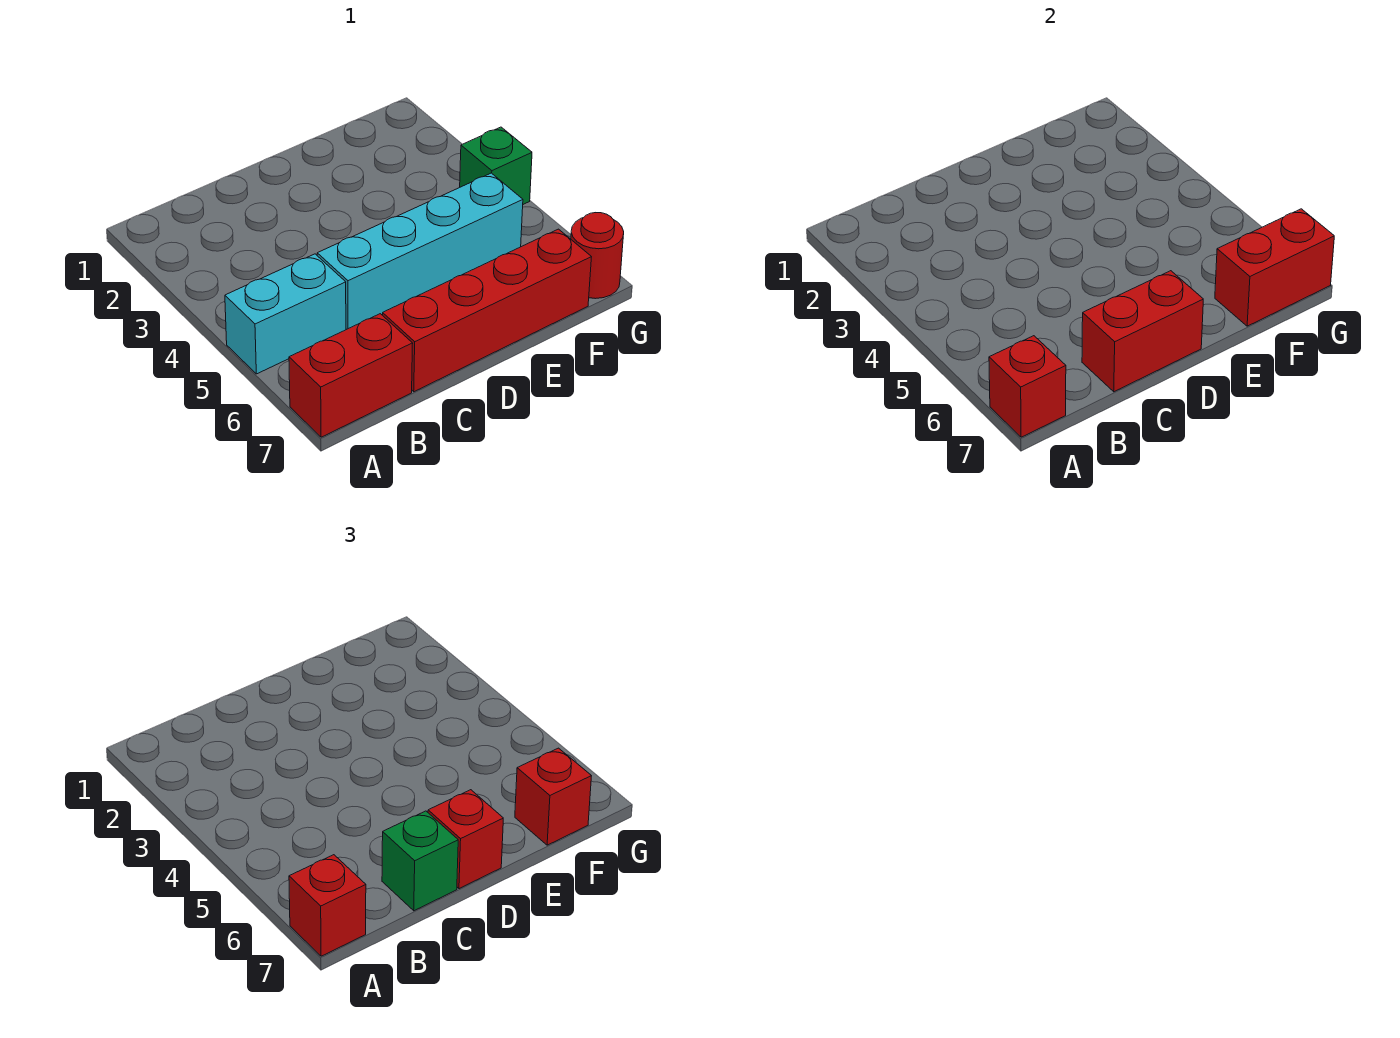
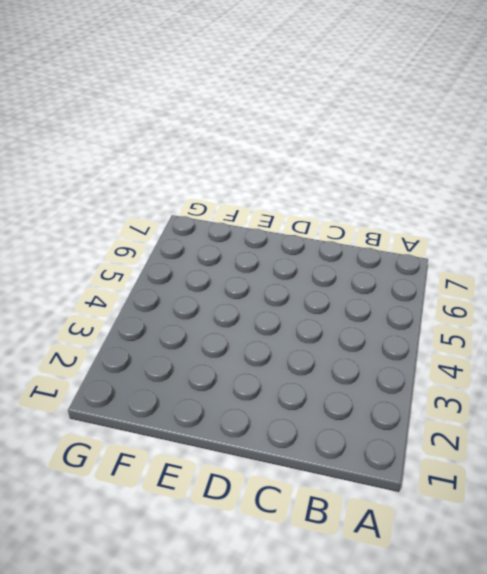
none -> cyan 1x2 brick [225,254,346,374]
none -> red 1x2 brick [289,314,413,437]
none -> cyan 1x4 brick [317,173,523,329]

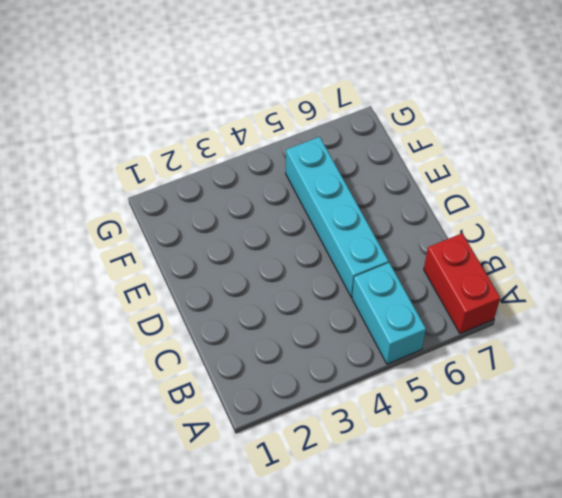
none -> red 1x4 brick [383,229,591,392]
none -> green 1x1 brick [460,127,532,204]
none -> red 1x1 round brick [571,213,624,299]

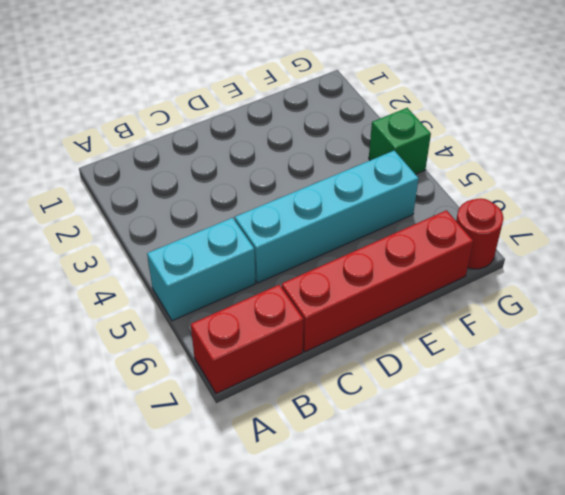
none -> red 1x1 brick [989,336,1066,437]
none -> red 1x2 brick [1082,271,1203,392]
none -> red 1x2 brick [1215,209,1334,326]

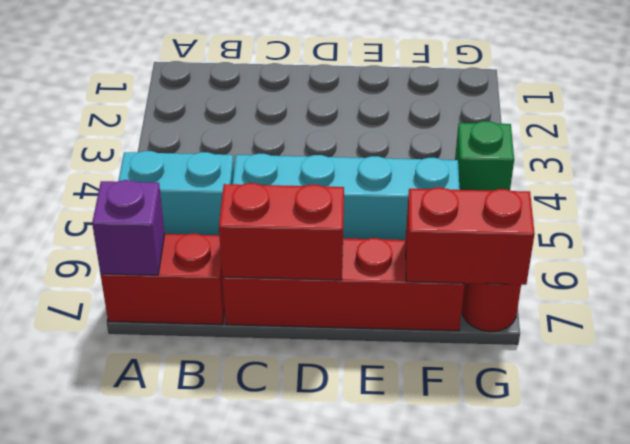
purple 1x1 brick [92,180,165,275] -> red 1x1 brick [989,336,1066,437]
none -> red 1x1 brick [289,855,366,956]
none -> green 1x1 brick [382,811,458,911]
none -> red 1x1 brick [428,790,503,889]

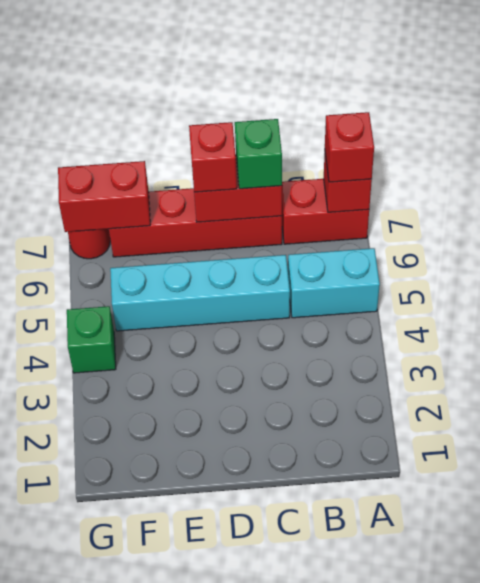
none -> red 1x1 brick [515,748,591,845]

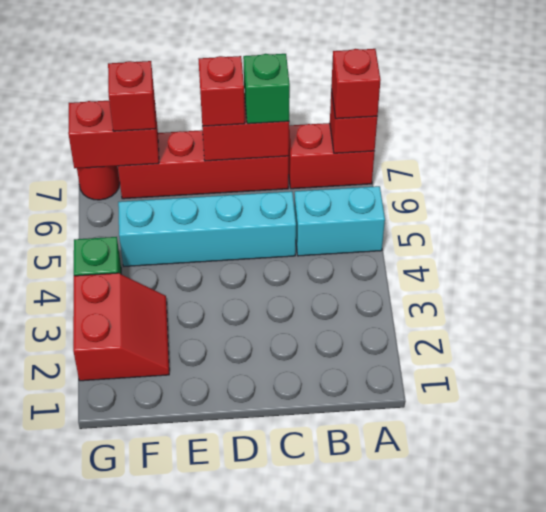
red 2x2 slope [73,273,169,381] -> none

